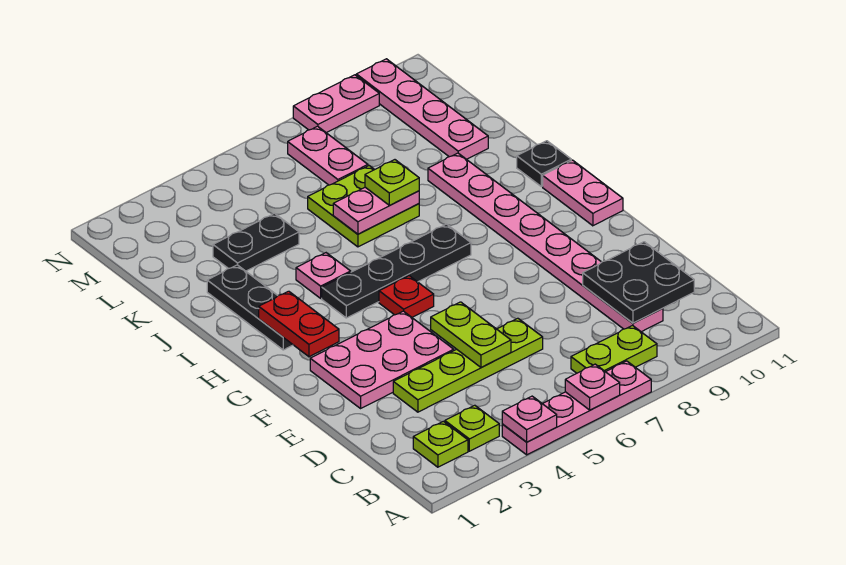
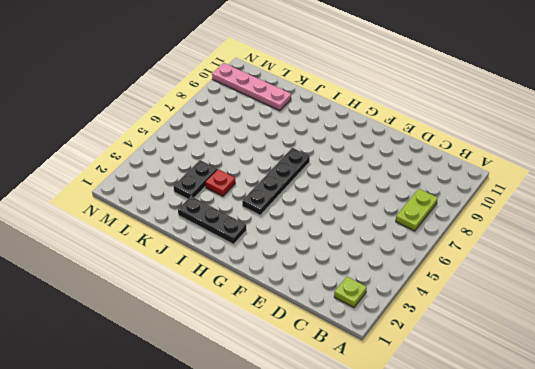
red 1x1 plate [205,169,235,196] -> red 1x1 plate moved to [379,276,434,317]
none -> pink 1x4 plate [502,361,651,455]
none -> lime 1x1 plate [445,405,499,451]
none -> pink 1x8 plate [428,153,663,332]

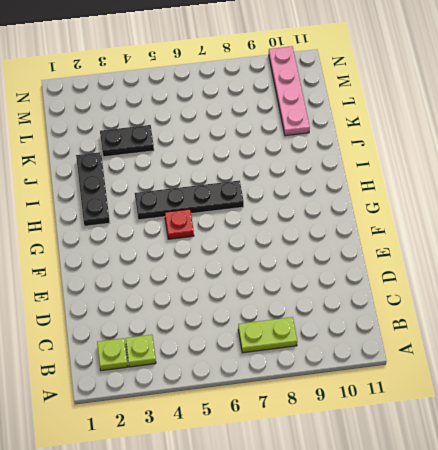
none -> pink 1x4 plate [502,361,651,455]
none -> pink 1x8 plate [428,153,663,332]
none -> lime 1x4 plate [393,318,543,412]

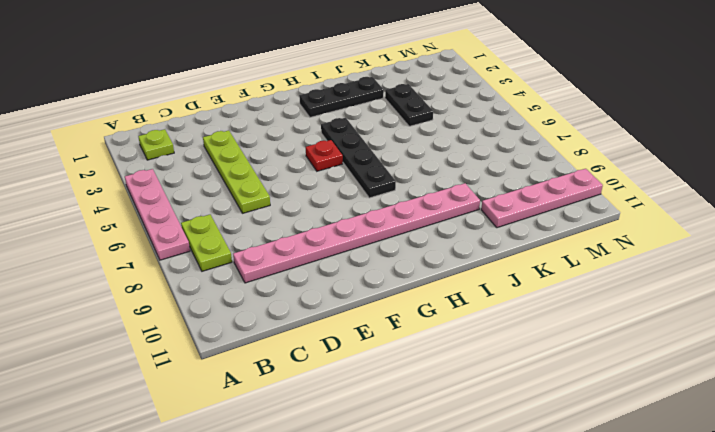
none -> lime 1x1 plate [445,405,499,451]
none -> pink 2x3 plate [310,311,454,408]
none -> pink 1x2 plate [543,160,623,226]

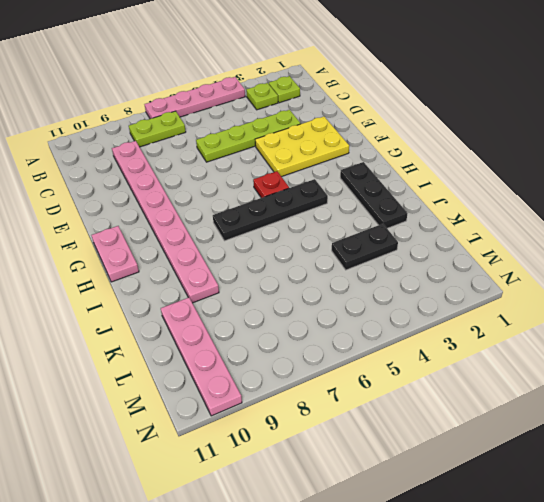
yellow 2x3 plate [255,117,349,177] -> pink 2x3 plate [310,311,454,408]
none -> pink 1x1 plate [296,253,351,298]
none -> black 1x1 plate [517,141,571,187]
none -> lime 2x2 plate [308,166,419,247]

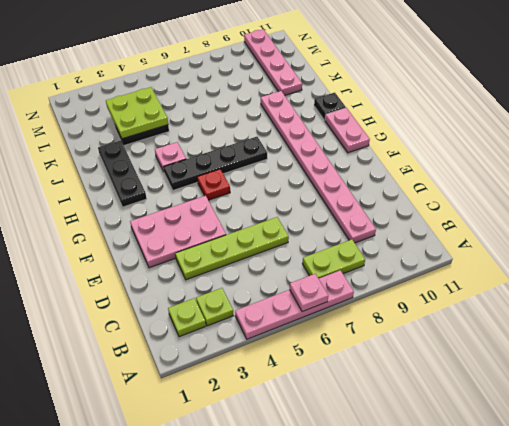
lime 2x2 plate [106,87,168,139] -> lime 2x2 plate moved to [308,166,419,247]
none -> pink 1x2 plate [288,126,368,185]
none -> pink 1x2 plate [293,75,379,133]
none -> pink 1x1 plate [502,396,557,442]

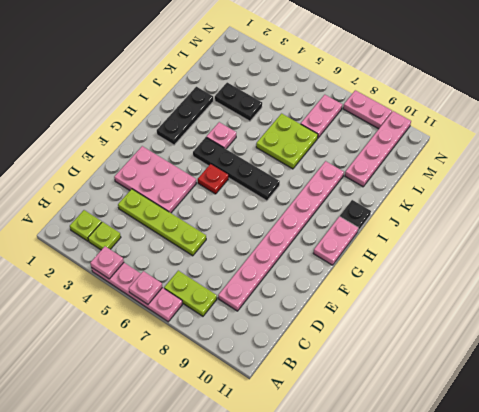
none -> black 2x2 plate [583,242,694,323]
none -> lime 1x2 plate [431,302,511,368]
none -> red 1x2 plate [259,291,339,357]

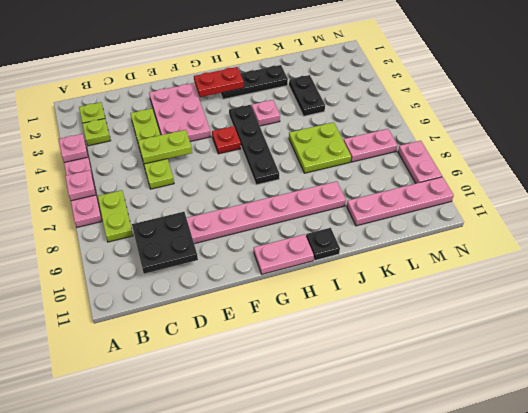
none -> pink 1x2 plate [333,187,419,234]
none -> lime 1x1 plate [365,160,419,205]

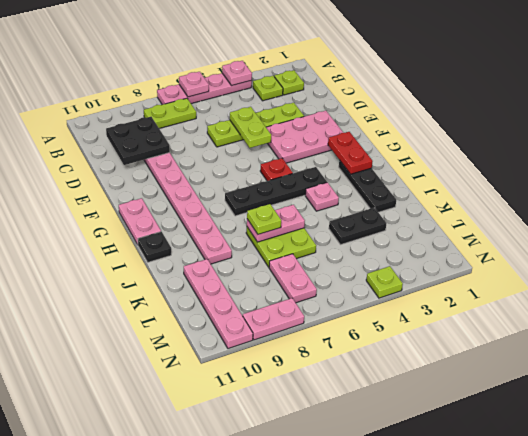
lime 1x1 plate [366,266,403,298] -> none

